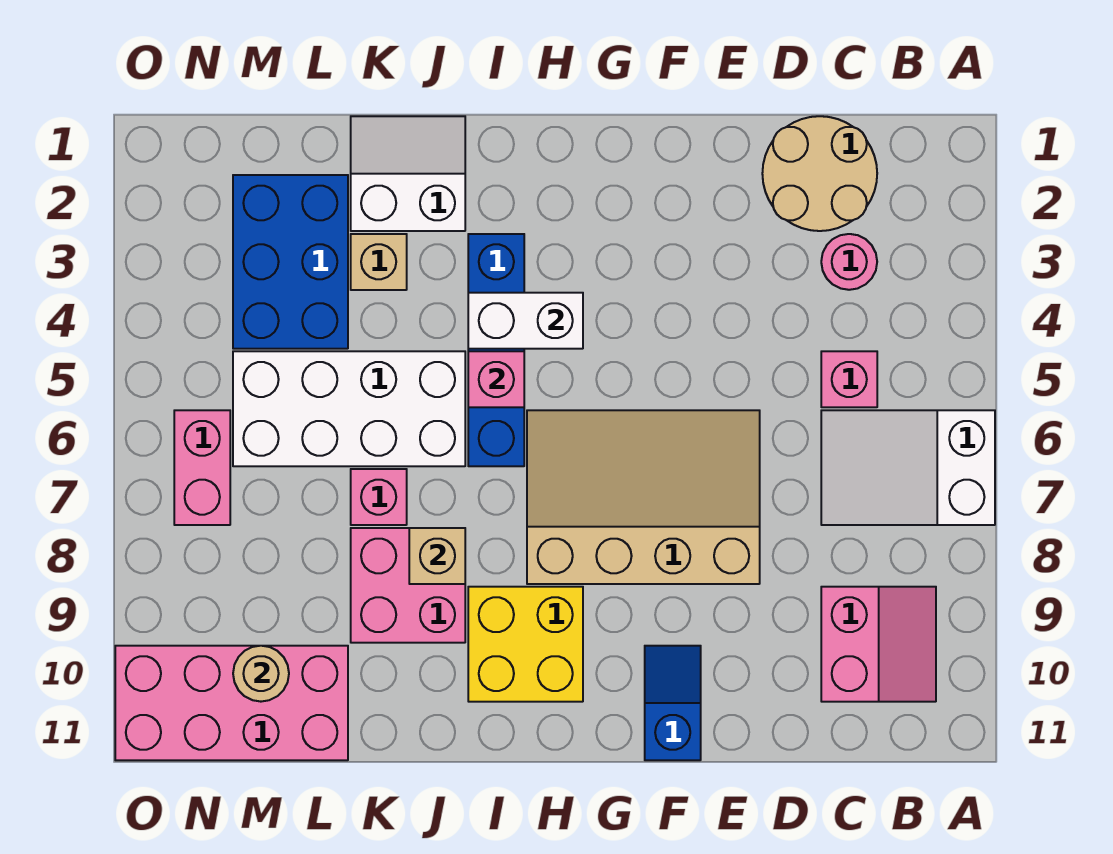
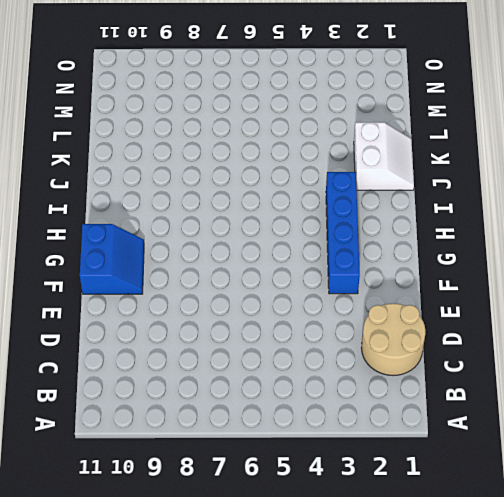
blue 1x4 brick [326,172,360,294] -> blue 1x4 brick turned to [468,234,524,466]
blue 2x2 slope [80,224,144,294] -> blue 1x2 slope [645,646,701,760]
none -> white 2x3 slope [821,410,995,525]
none -> pink 2x2 slope [821,587,936,702]
none -> pink 1x1 round brick [821,234,877,290]

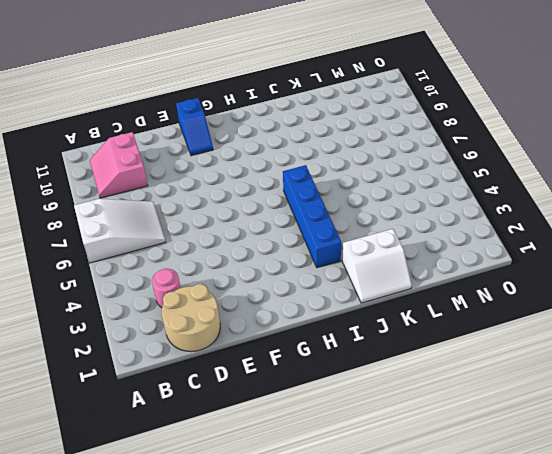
none -> pink 1x1 brick [821,351,877,407]
none -> tan 3x4 slope [527,410,760,584]
none -> yellow 2x2 brick [468,587,583,702]

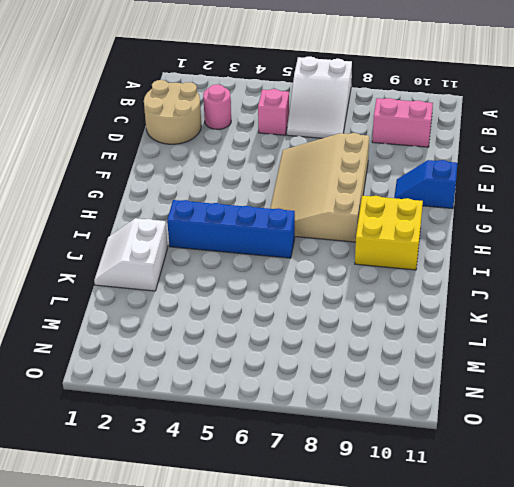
none -> white 2x4 brick [233,351,465,466]
none -> pink 2x2 brick [351,528,465,643]
none -> tan 1x1 brick [351,234,407,290]

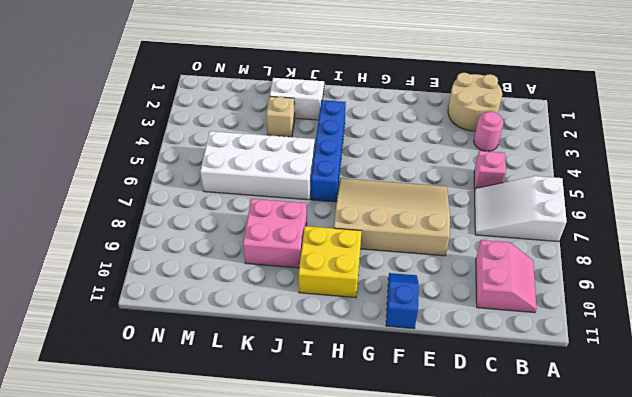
none -> pink 1x1 brick [351,469,407,525]
none -> blue 2x3 brick [233,175,348,349]
none -> pink 2x4 brick [115,646,348,760]

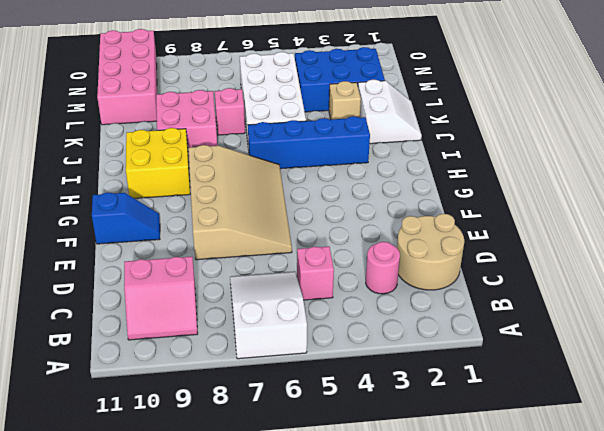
none -> pink 1x2 brick [174,410,230,525]
none -> white 1x2 brick [468,293,583,349]
none -> pink 1x1 brick [468,351,524,407]

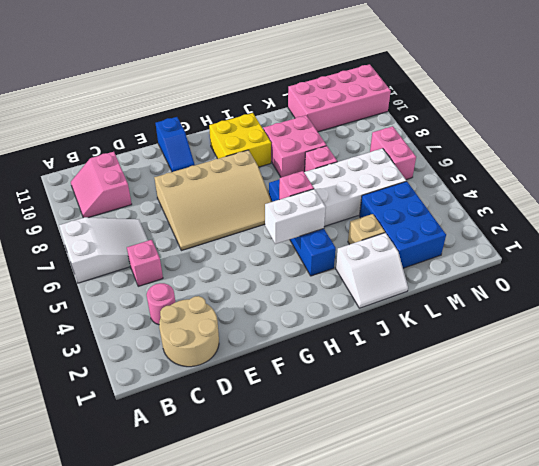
none -> tan 1x1 brick [409,528,465,584]
none -> tan 1x1 round brick [233,646,289,702]

